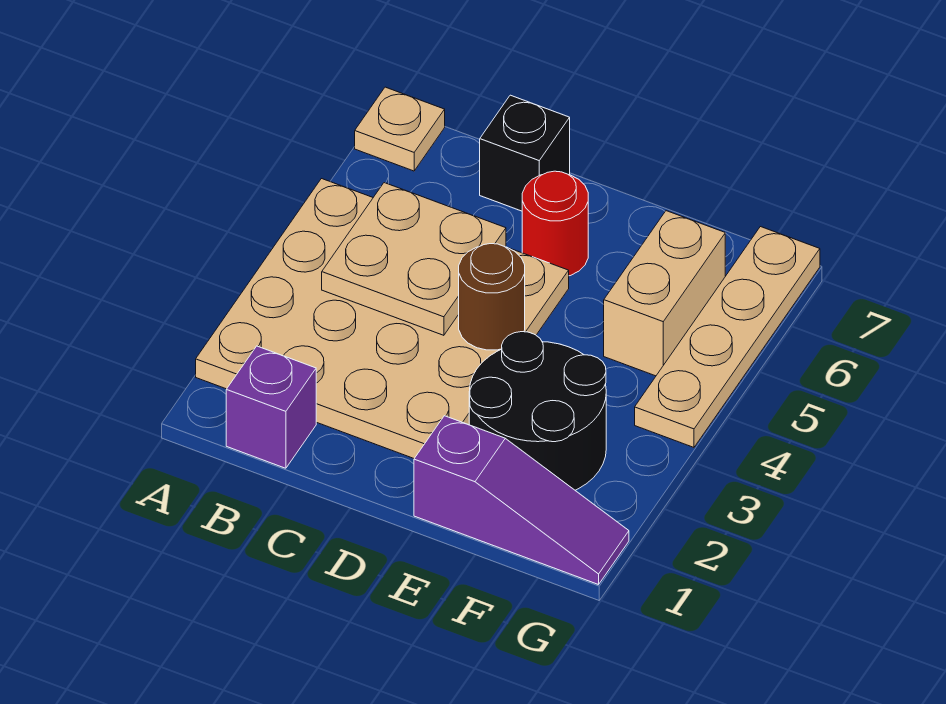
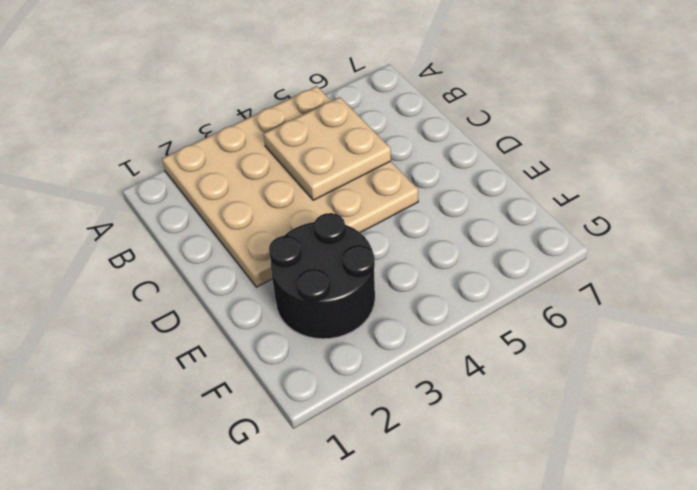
none -> tan 1x1 plate [355,87,445,171]
none -> purple 1x1 brick [226,346,316,468]

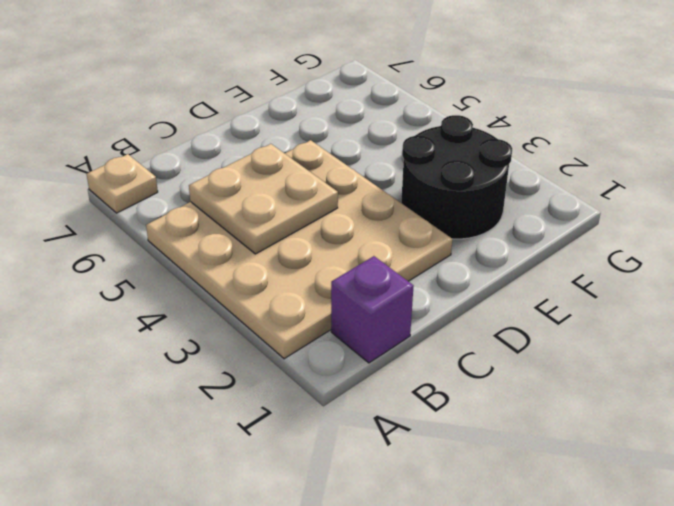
none -> black 1x1 brick [480,95,570,211]
none -> red 1x1 round brick [522,171,588,276]

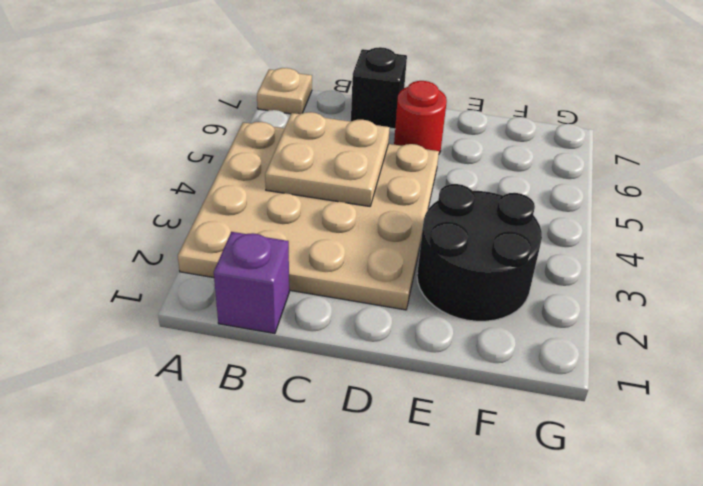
none -> purple 1x3 slope [414,416,629,585]
none -> tan 1x2 brick [604,211,725,376]

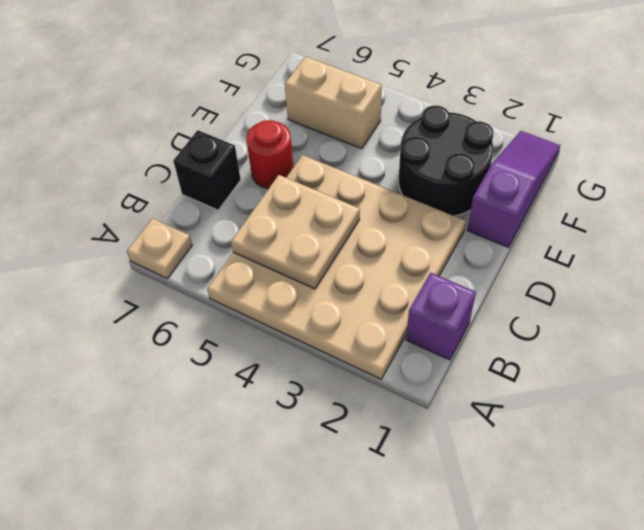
none -> tan 1x4 plate [635,227,820,447]
none -> brown 1x1 round brick [459,244,525,350]

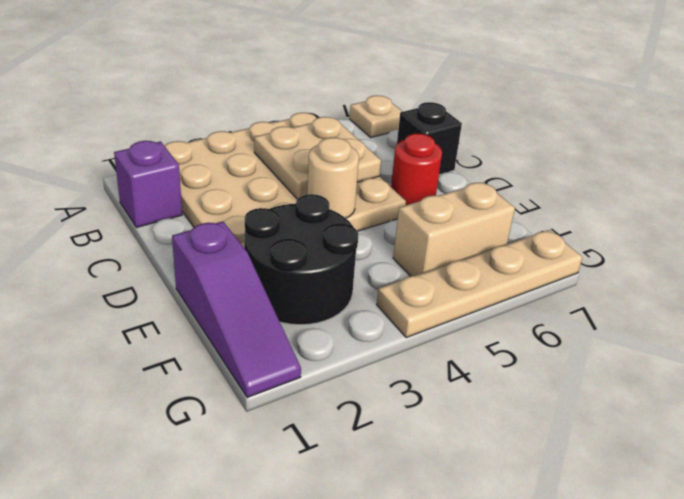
tan 1x1 round brick [307,138,359,218] -> brown 1x1 round brick [459,244,525,350]

